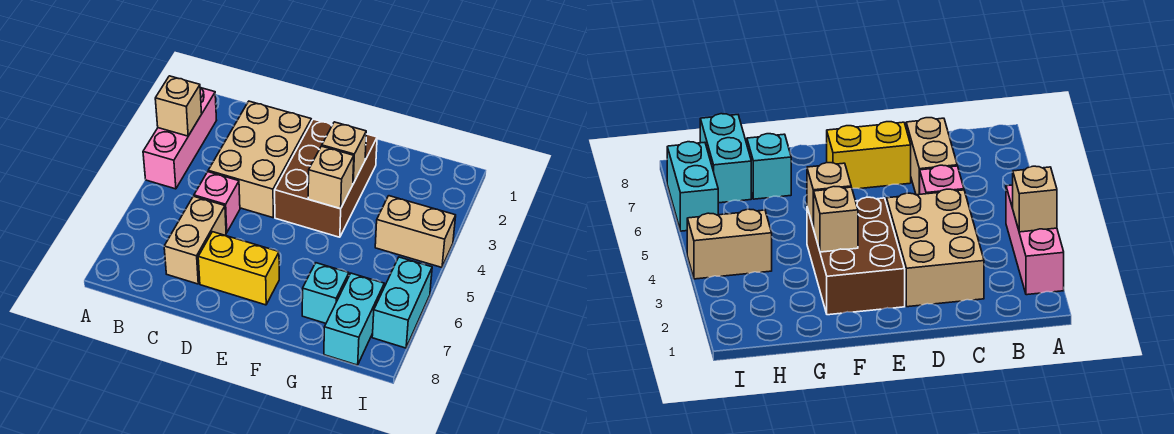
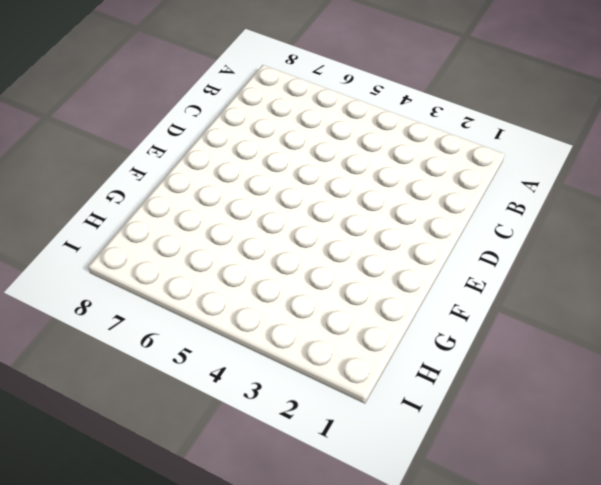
none -> pink 1x3 brick [143,88,217,189]
none -> tan 2x3 brick [208,101,312,218]
none -> pink 1x1 brick [194,172,240,233]

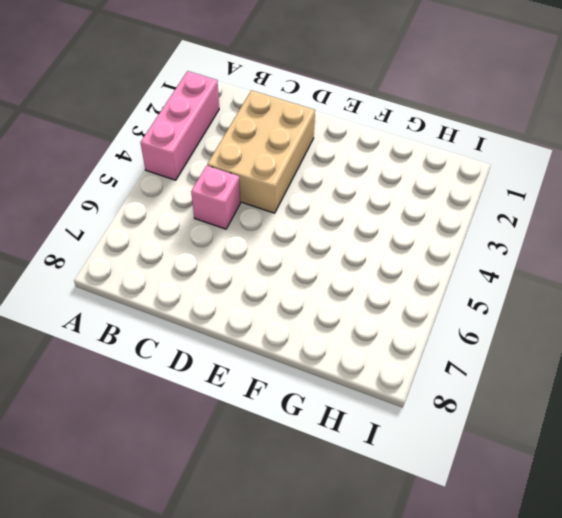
none -> tan 1x2 brick [164,196,226,284]
none -> yellow 1x2 brick [198,232,279,305]
none -> brown 2x3 brick [275,119,377,237]

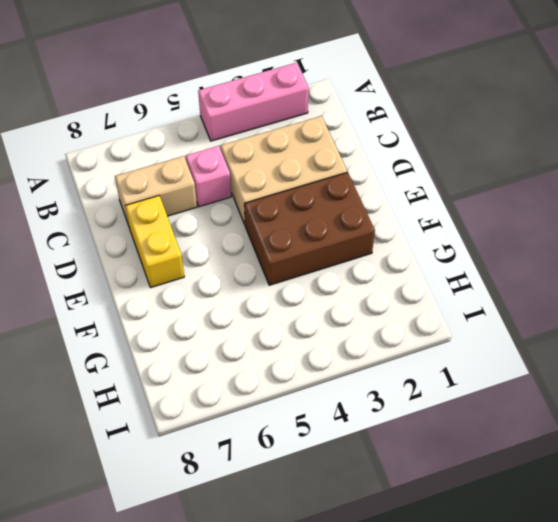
none -> cyan 1x1 brick [302,263,349,323]
none -> tan 1x2 brick [375,196,456,267]
none -> cyan 1x2 brick [324,273,384,365]

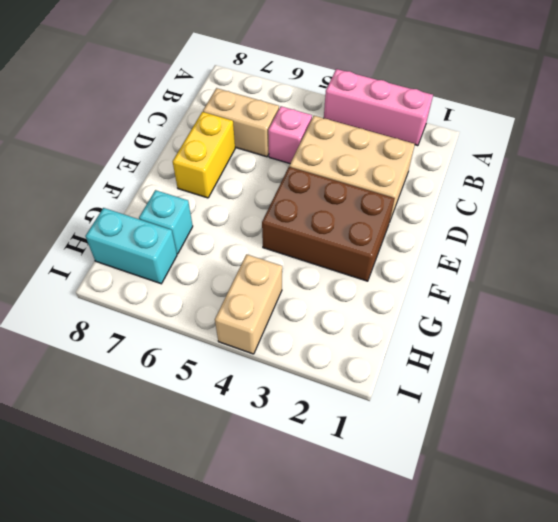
none -> cyan 1x2 brick [372,257,432,348]
none -> tan 1x1 brick [155,76,202,136]
none -> tan 1x1 brick [322,122,366,183]

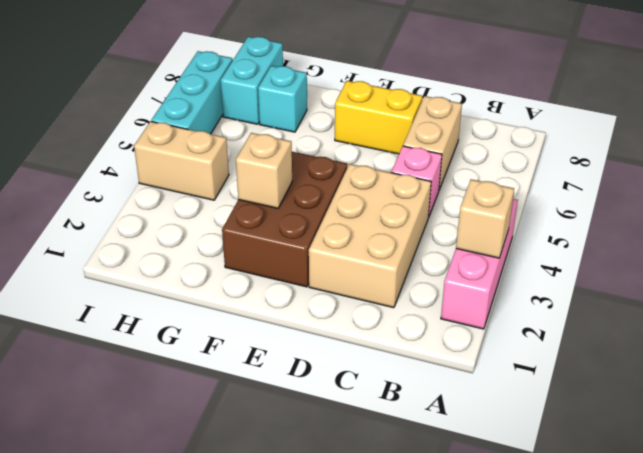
cyan 1x3 brick [151,51,233,134] -> cyan 1x2 brick [372,257,432,348]
none -> tan 1x1 brick [308,146,354,209]

